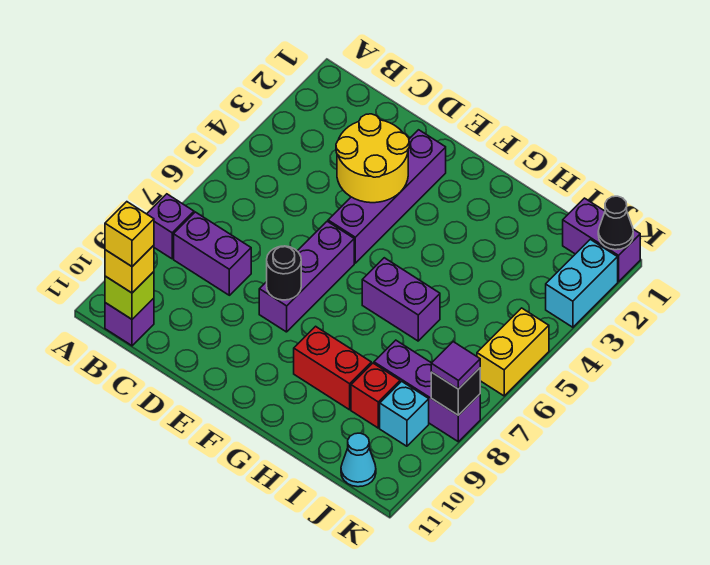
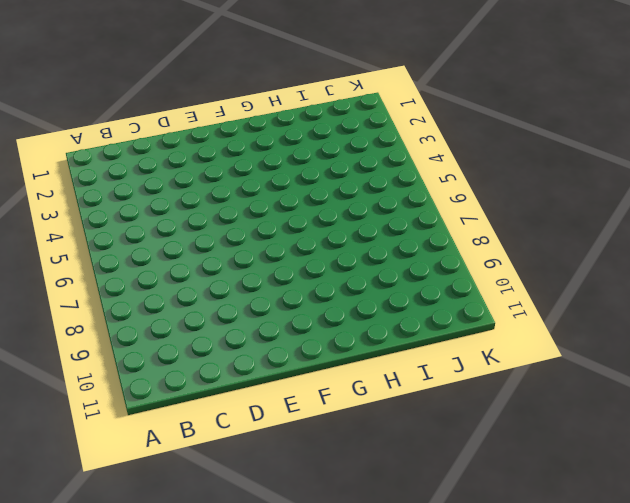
none -> purple 1x1 brick [147,194,194,259]
none -> purple 1x2 brick [174,212,251,295]
none -> purple 1x1 brick [105,298,154,346]

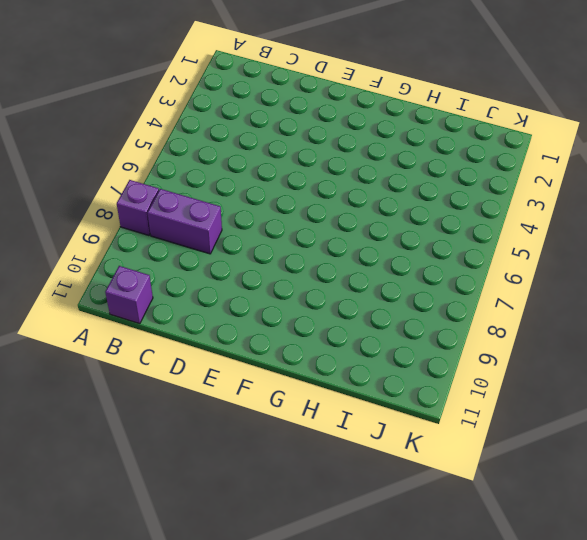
none -> purple 1x4 brick [328,130,446,263]
none -> purple 1x3 brick [259,221,354,332]
none -> purple 1x2 brick [362,258,440,341]

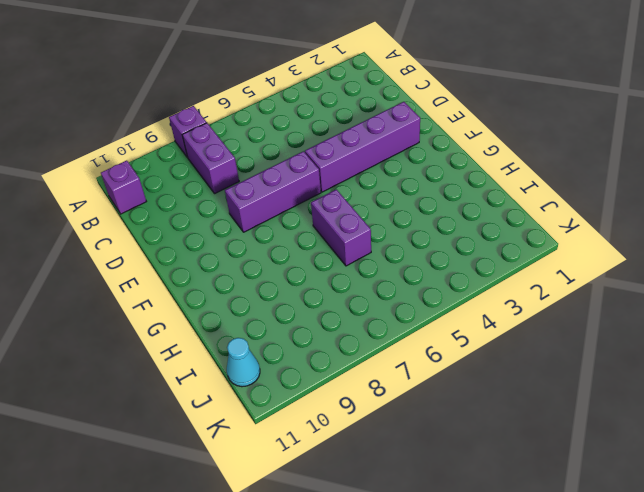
none -> red 1x2 brick [294,326,371,410]
none -> purple 1x3 brick [374,340,480,442]
none -> red 1x1 brick [351,363,400,428]

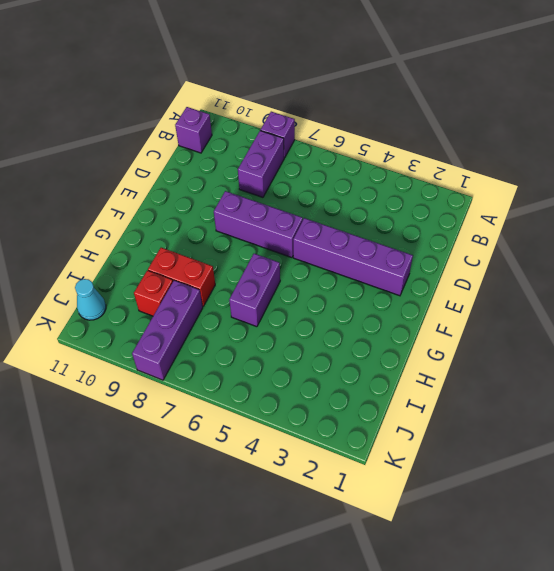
red 1x2 brick [148,248,215,306] -> red 1x2 brick turned to [294,326,371,410]
none -> purple 1x2 brick [563,198,640,281]
none -> cyan 1x1 brick [380,381,429,446]
none -> cyan 1x2 brick [546,239,618,327]

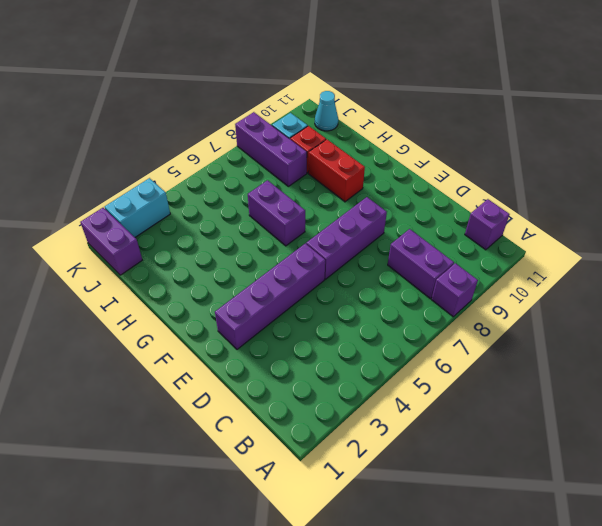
none -> yellow 1x2 brick [477,308,549,396]
none -> lime 1x1 brick [105,272,154,319]
none -> yellow 2x2 round brick [336,114,409,203]

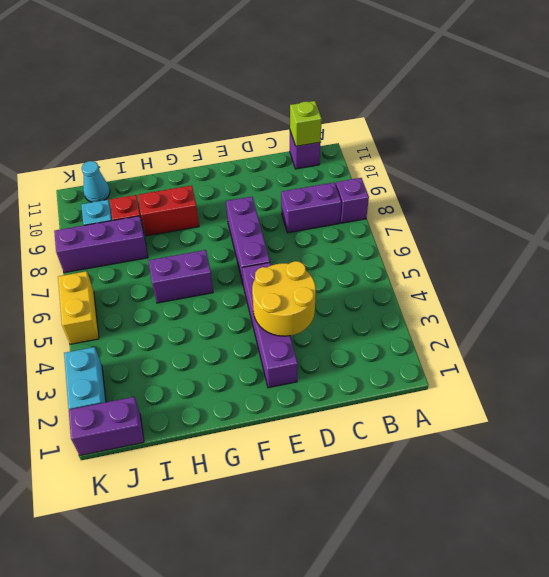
none -> black 1x1 round brick [267,246,301,300]
none -> black 1x1 cone [598,196,633,250]
none -> black 1x1 brick [431,368,480,415]

